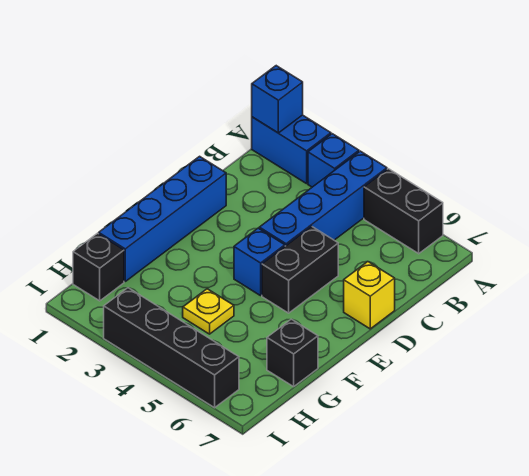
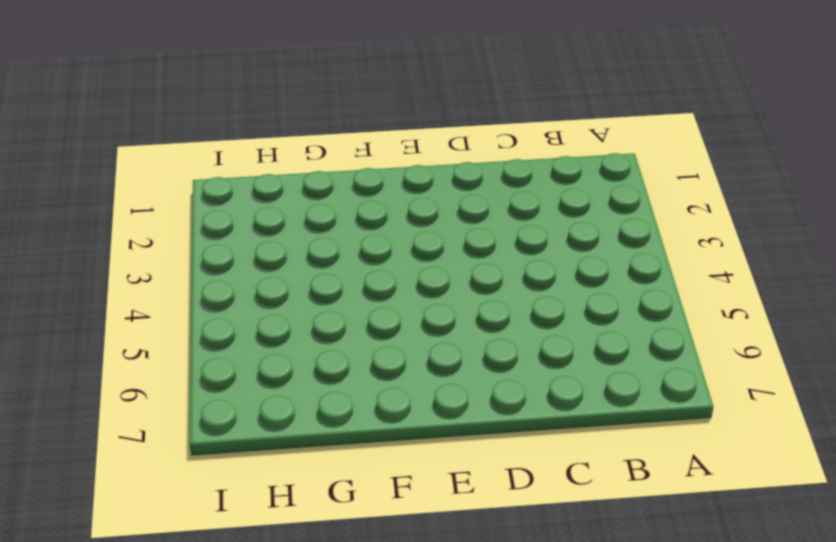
none -> blue 1x2 brick [252,115,331,184]
none -> blue 1x1 brick [308,134,359,187]
none -> blue 1x4 brick [259,151,387,246]

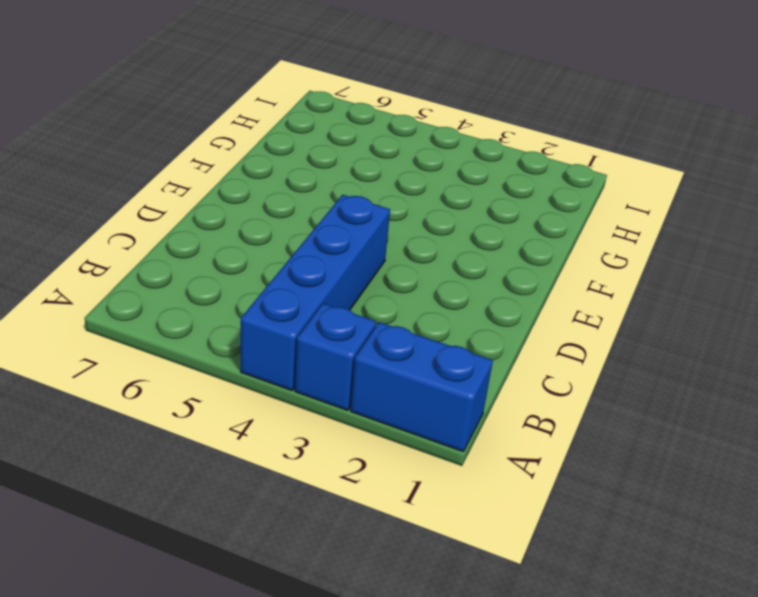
none -> black 1x2 brick [364,169,443,254]
none -> blue 1x4 brick [99,156,226,281]
none -> black 1x2 brick [262,227,338,313]

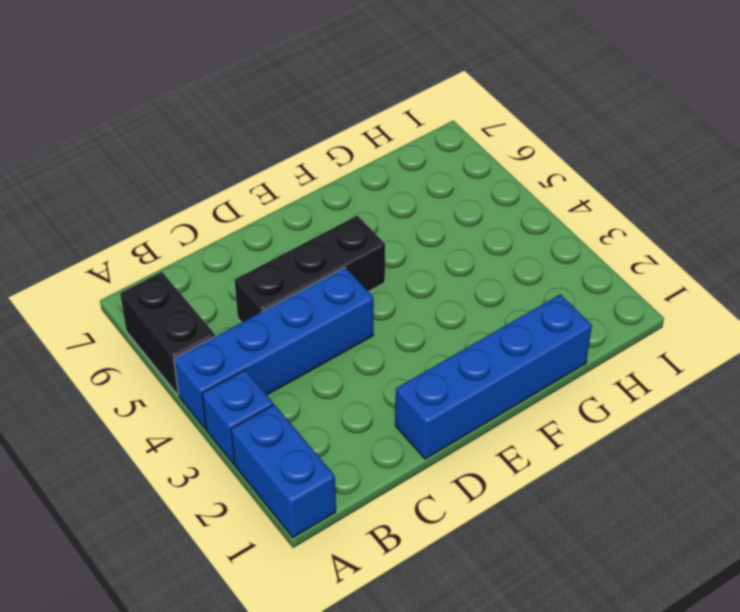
black 1x3 brick [235,215,385,322] -> black 1x2 brick [262,227,338,313]
none -> yellow 1x1 brick [344,262,395,329]
none -> blue 1x1 brick [234,228,285,296]
none -> yellow 1x1 plate [183,289,234,334]

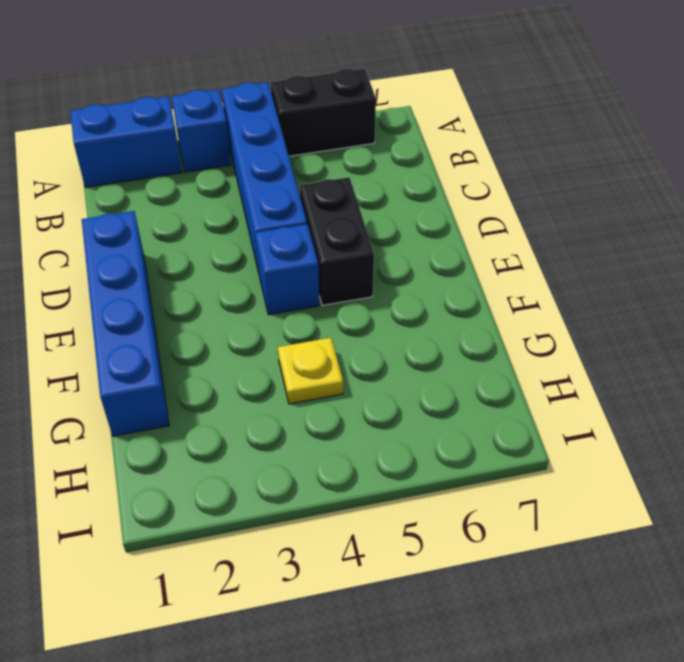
none -> yellow 1x1 brick [344,262,395,329]
none -> black 1x1 brick [267,319,318,387]
none -> black 1x1 brick [73,233,124,301]

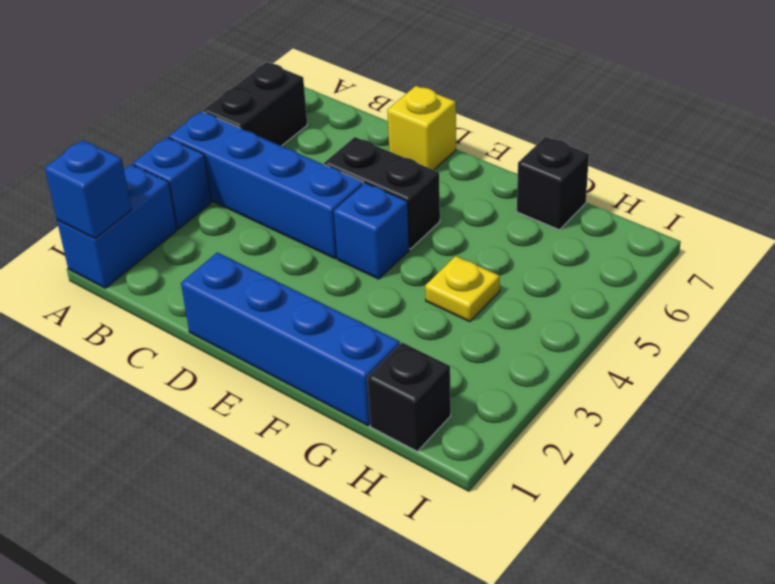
none -> black 1x4 brick [104,288,239,408]

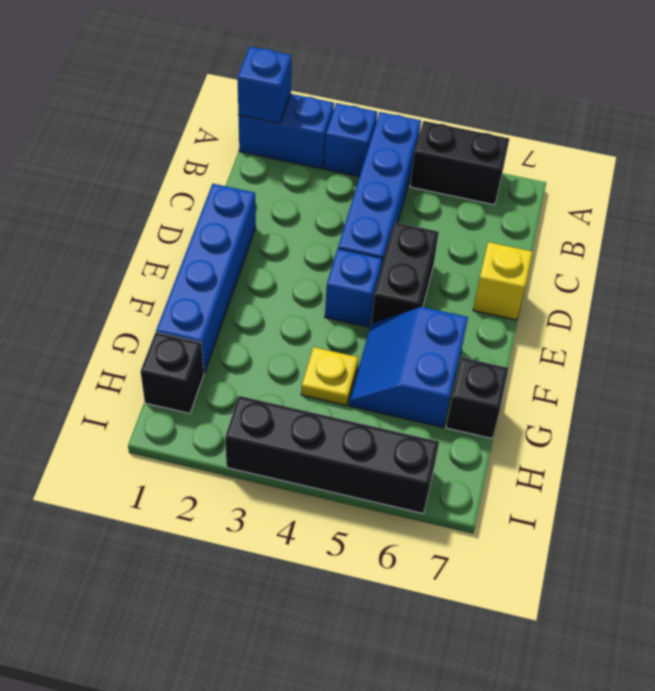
blue 2x2 slope [349,307,468,427] -> none

